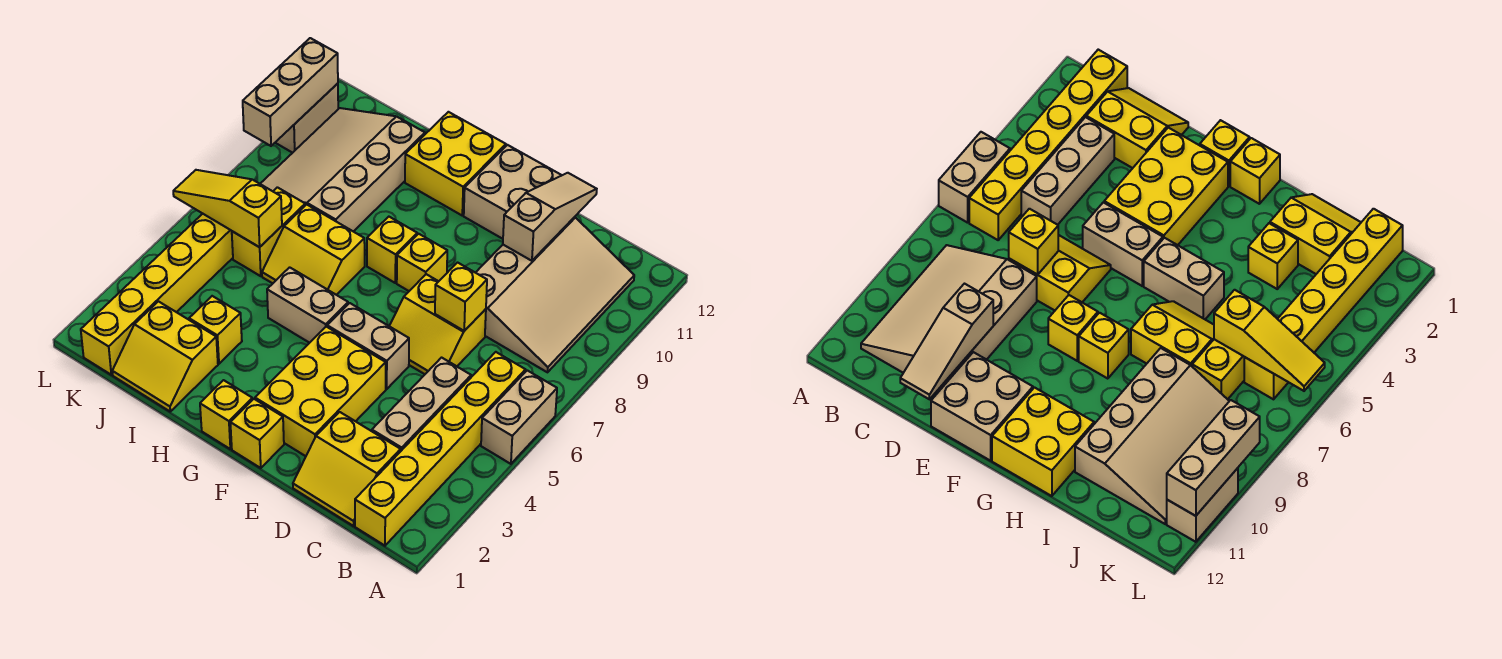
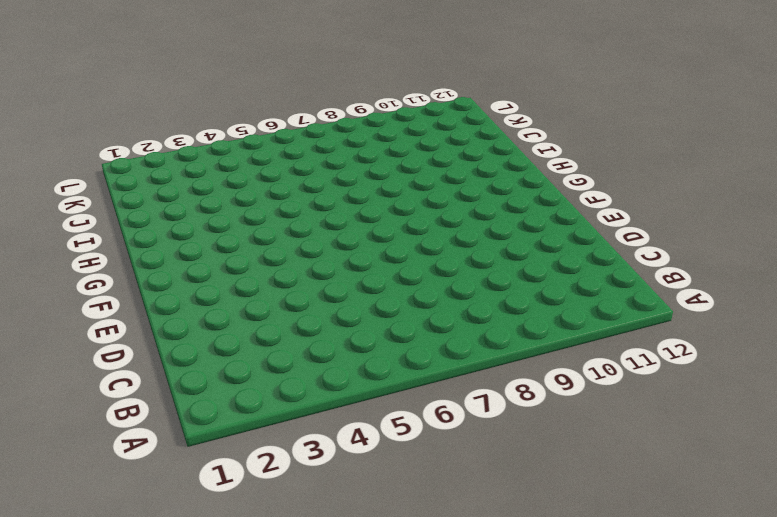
none -> tan 1x2 brick [481,370,557,464]
none -> yellow 1x6 brick [355,352,525,546]
none -> tan 3x4 slope [476,217,634,372]

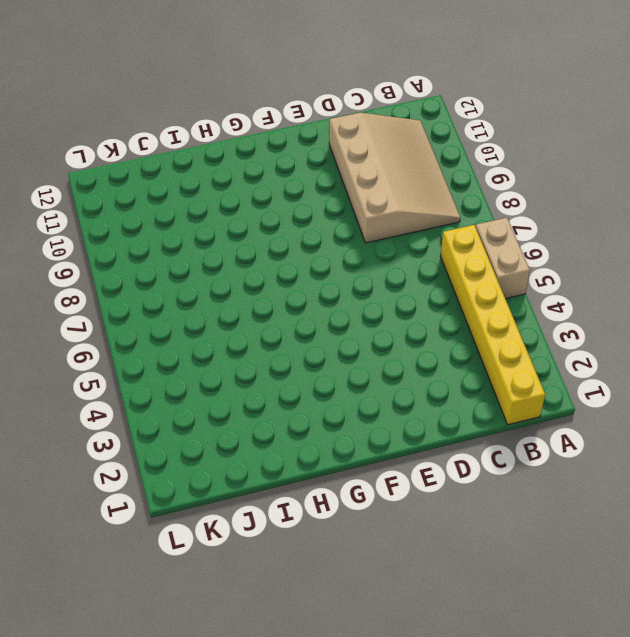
none -> yellow 2x2 slope [293,412,401,526]
none -> tan 1x3 brick [372,358,471,451]
none -> yellow 2x2 slope [390,274,486,374]

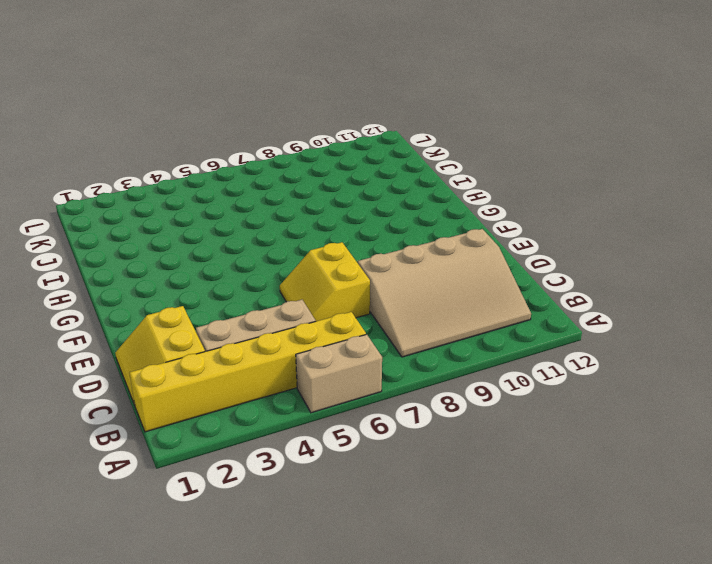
none -> yellow 2x3 brick [255,327,386,456]
none -> tan 1x2 brick [327,303,409,389]
none -> tan 2x2 brick [464,145,562,239]

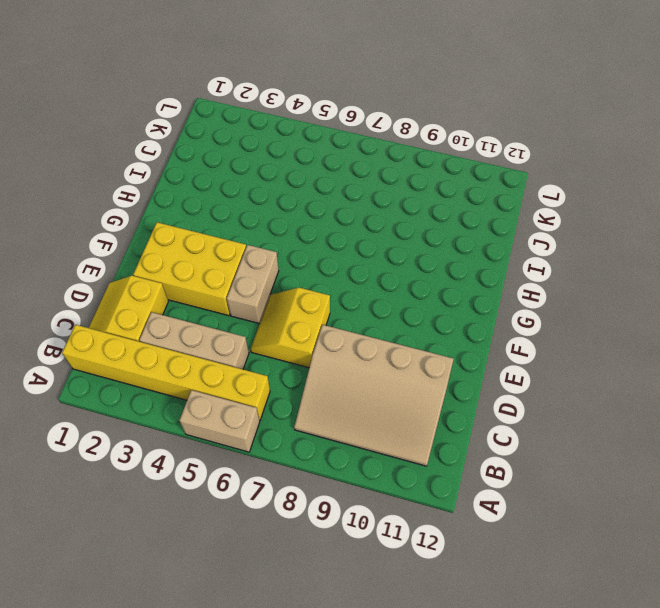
none -> tan 2x2 brick [464,145,562,239]
none -> yellow 1x1 brick [230,399,284,468]
none -> yellow 1x1 brick [397,234,447,291]

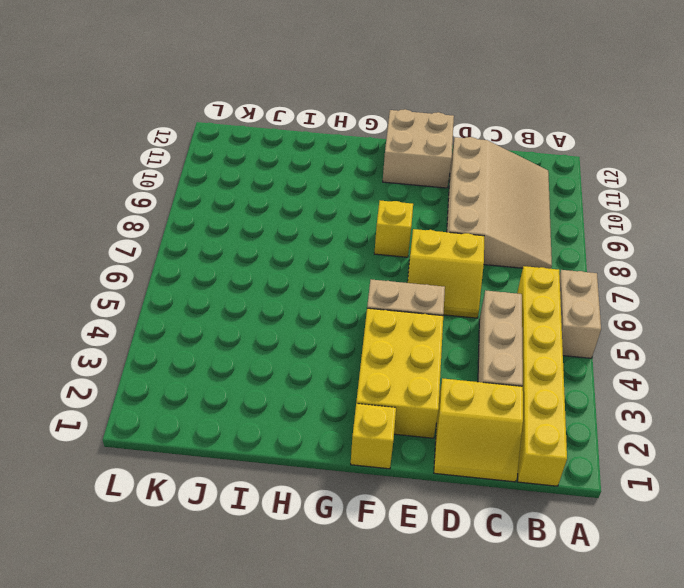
none -> yellow 1x1 brick [200,380,252,449]
none -> tan 1x2 brick [267,267,348,343]
none -> yellow 1x1 brick [367,217,417,283]

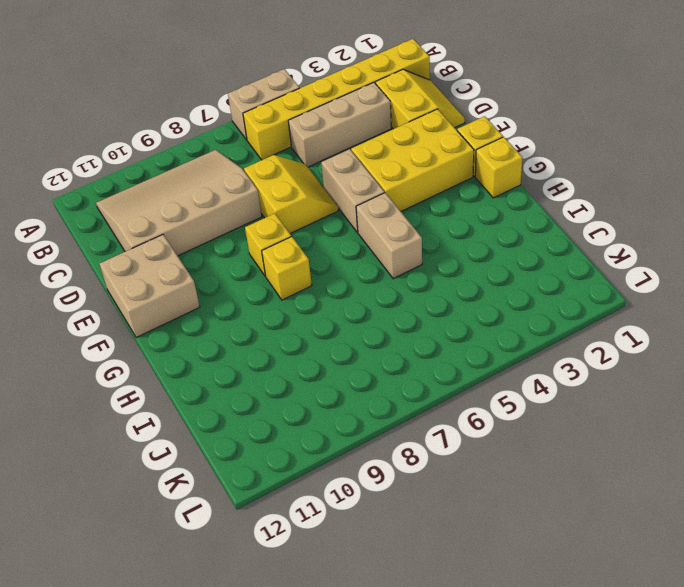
none -> yellow 2x2 brick [405,112,506,215]
none -> yellow 2x2 slope [262,204,365,295]
none -> yellow 2x2 slope [112,301,218,411]

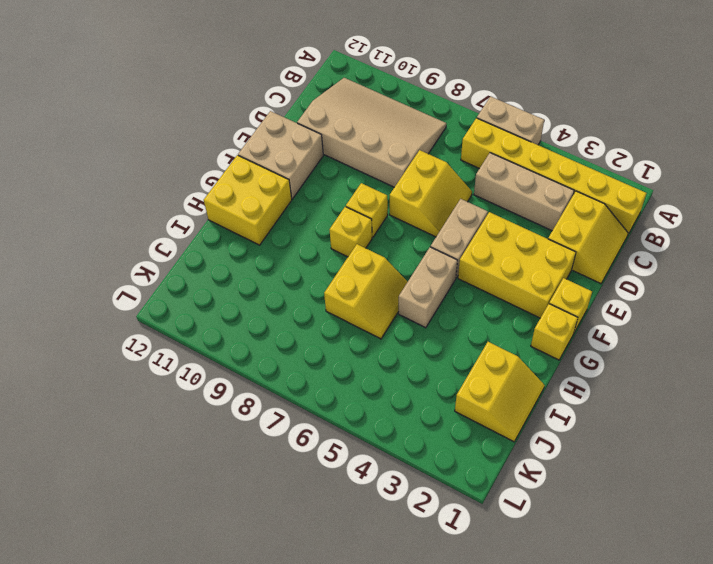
none -> yellow 1x1 brick [189,296,242,364]
none -> tan 3x4 slope [260,108,425,232]
none -> yellow 1x2 brick [232,187,305,276]

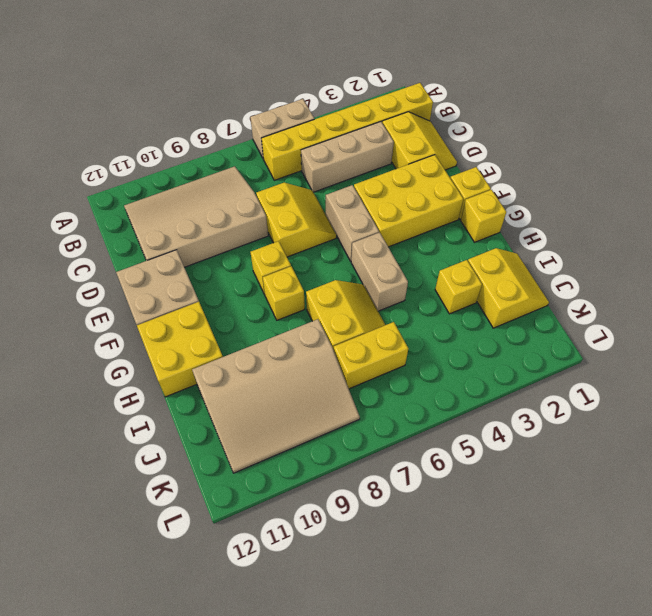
none -> yellow 1x6 brick [81,214,233,375]
none -> tan 1x2 brick [275,84,338,153]
none -> yellow 1x1 brick [435,263,487,331]

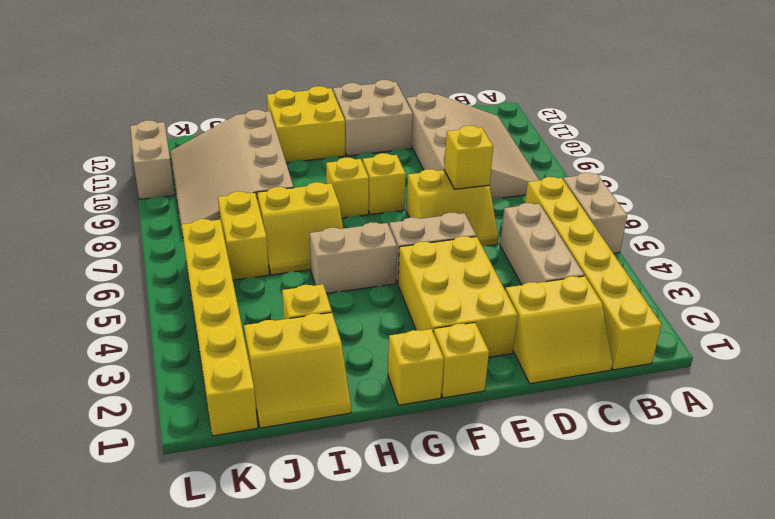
none -> tan 1x3 slope [503,173,597,261]
none -> yellow 1x3 slope [173,170,282,247]
none -> tan 1x3 brick [243,38,338,146]

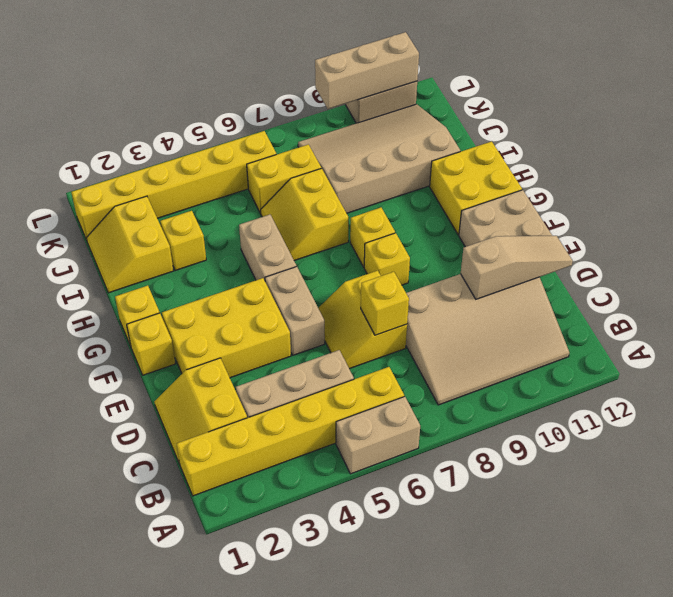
none -> yellow 1x3 slope [173,170,282,247]

